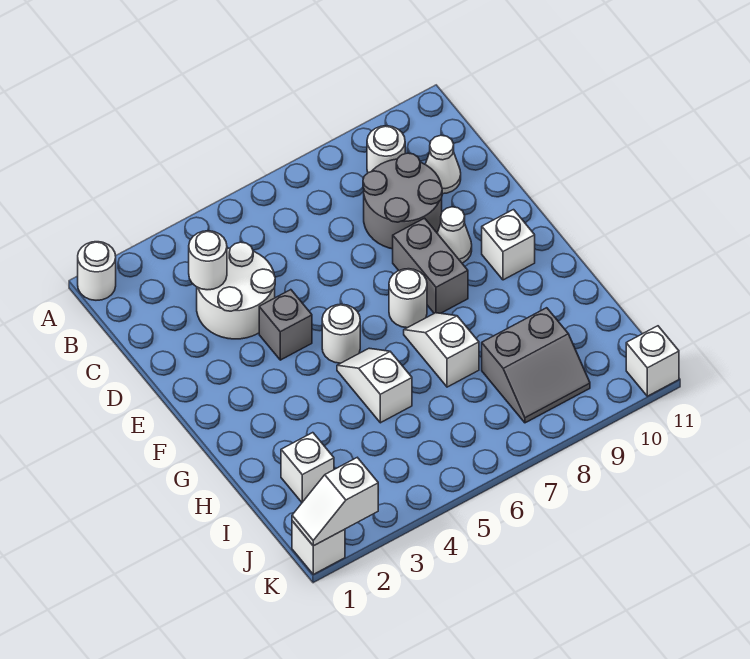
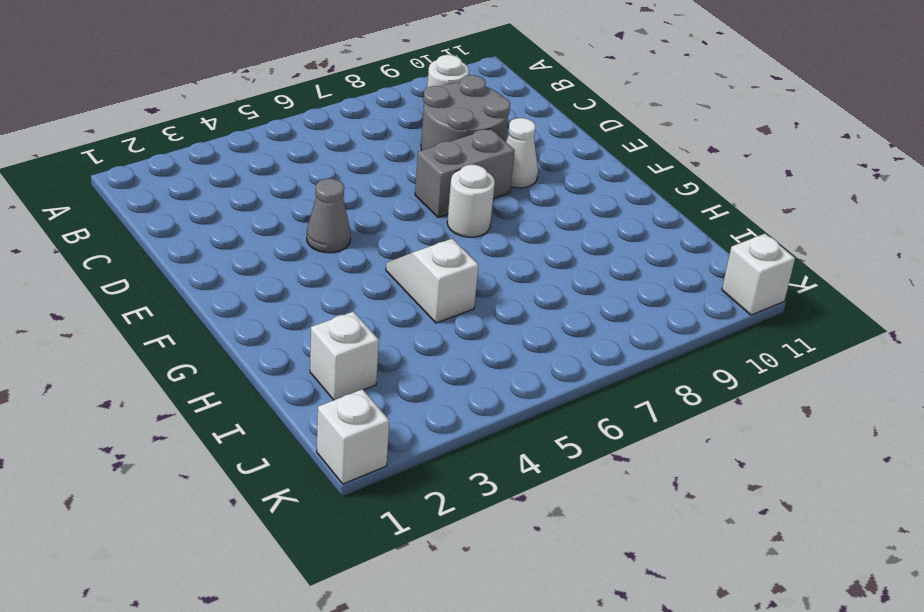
grey 1x1 cone [307,179,351,253] -> grey 1x1 brick [259,290,312,360]
grey 1x2 brick [415,129,515,217] -> grey 1x2 brick turned to [393,218,468,313]
none -> white 1x1 round brick [78,242,116,300]
none -> white 2x2 round brick [197,242,275,339]
none -> white 1x1 cone [425,135,461,194]

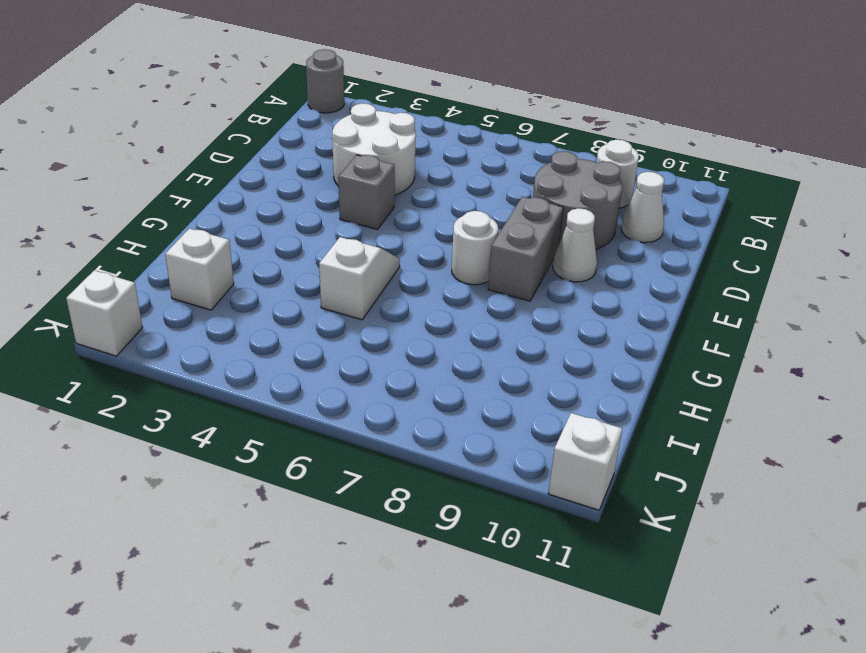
grey 1x1 round brick [306,49,344,113] -> white 1x1 round brick [78,242,116,300]
none -> white 1x1 round brick [322,304,360,363]
none -> white 1x1 brick [482,210,535,280]
none -> white 1x2 slope [404,313,479,387]

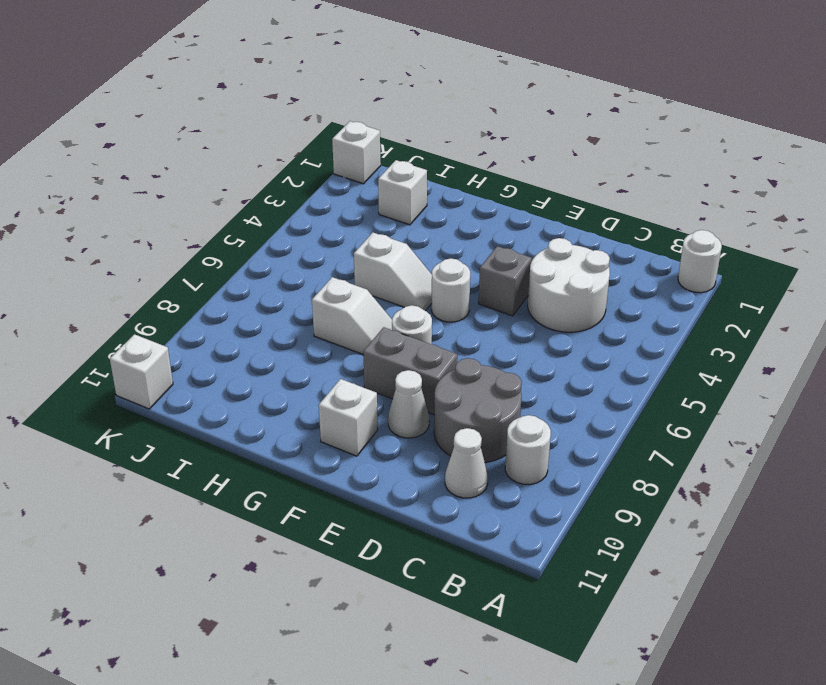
none -> grey 2x2 slope [482,308,590,423]
none -> white 1x1 round brick [189,231,227,290]
none -> white 1x2 slope [292,458,378,546]

